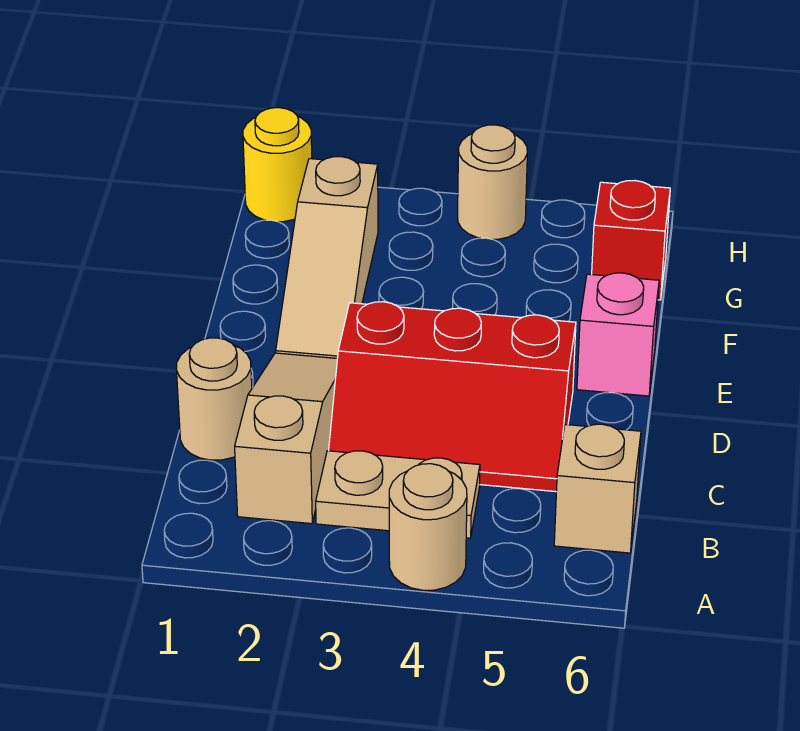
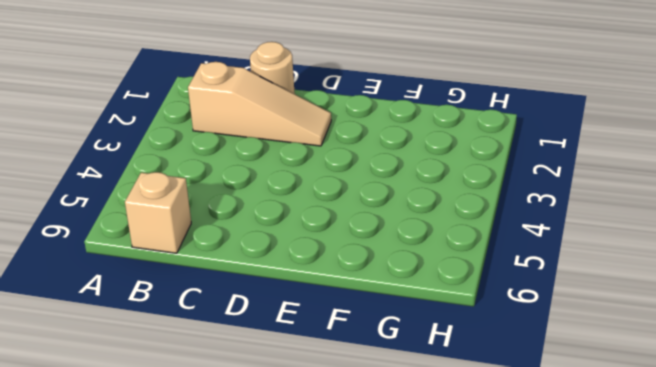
none -> tan 1x1 round brick [389,464,467,590]
none -> tan 1x2 plate [316,451,480,538]

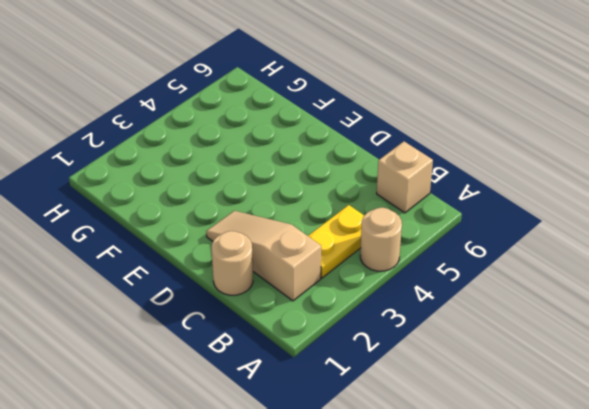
yellow 1x2 plate [308,205,364,278] -> tan 1x2 plate [316,451,480,538]
none -> red 2x3 slope [329,302,576,492]
none -> tan 1x3 slope [276,157,378,358]

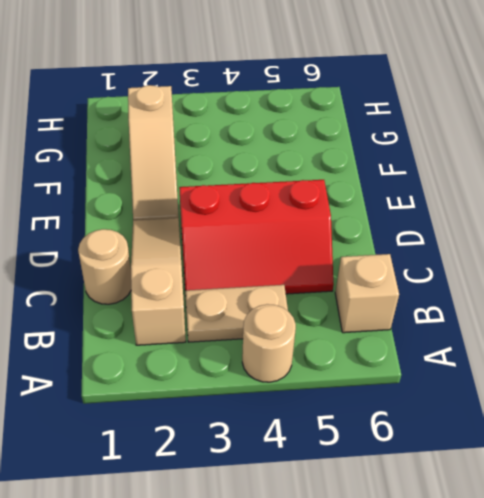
none -> pink 1x1 brick [577,273,659,396]
none -> red 1x1 brick [592,180,670,300]

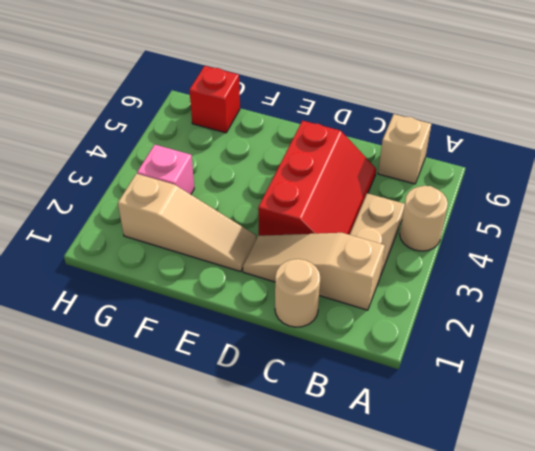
pink 1x1 brick [137,145,194,194] -> pink 1x1 brick moved to [577,273,659,396]
none -> yellow 1x1 round brick [243,108,312,222]
none -> tan 1x1 round brick [458,125,527,239]

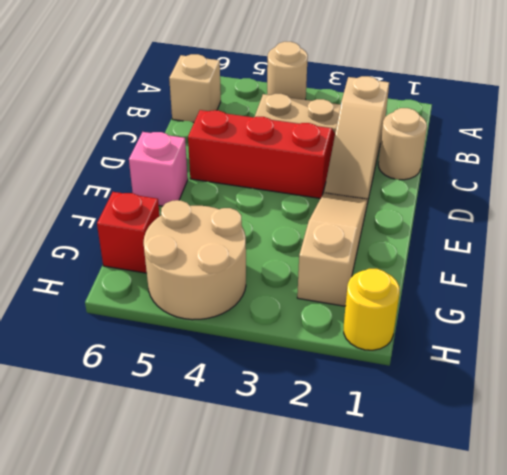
tan 2x2 round brick [144,200,246,320] -> tan 1x1 round brick [458,125,527,239]

